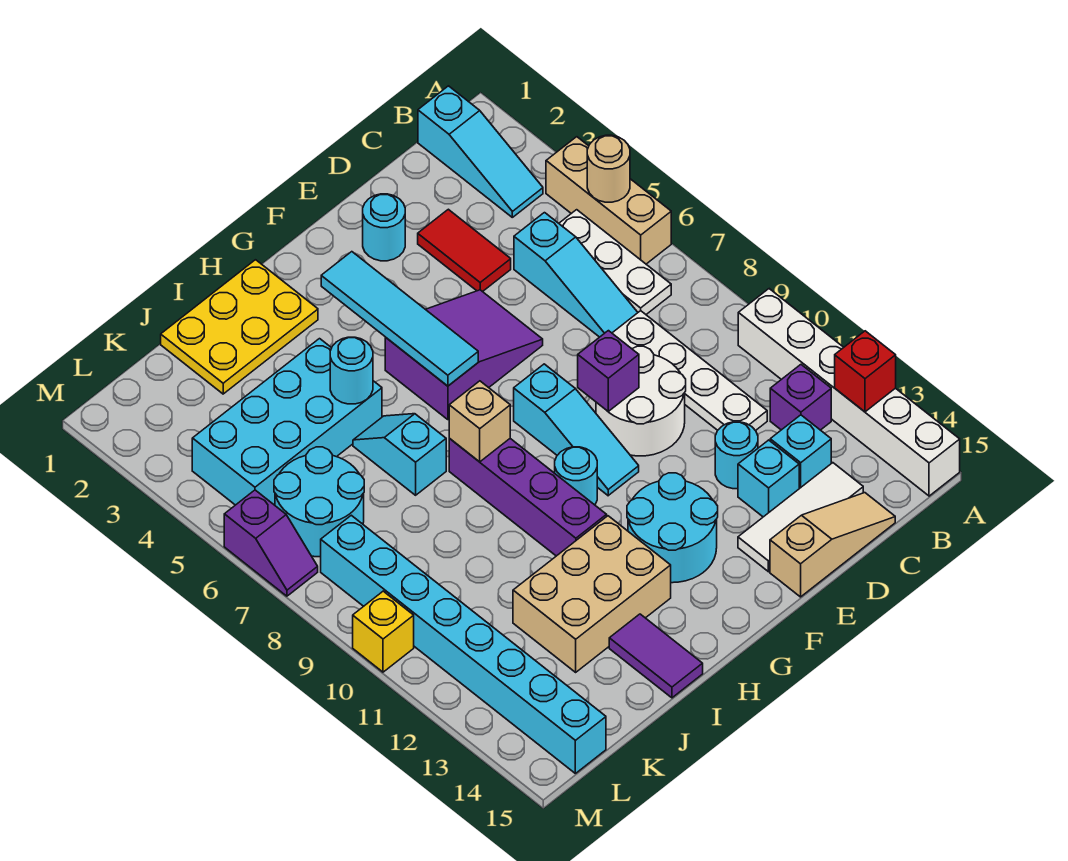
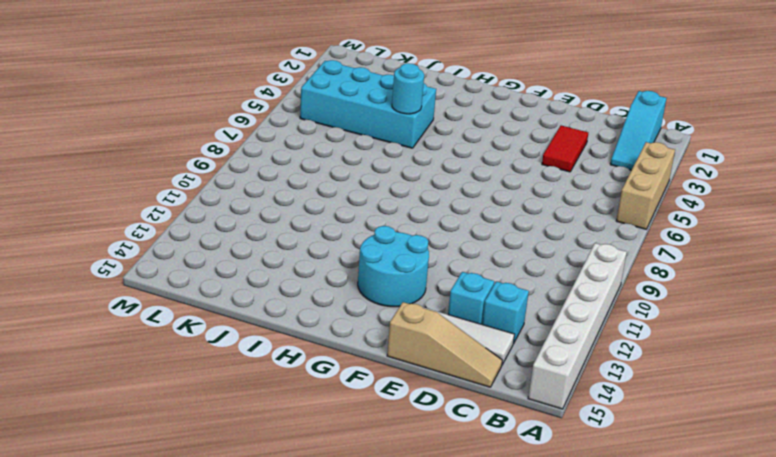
none -> white 1x3 plate [559,210,671,314]
none -> purple 1x1 brick [770,365,831,430]
none -> cyan 1x3 slope [514,213,638,337]
none -> white 1x4 plate [612,311,767,431]

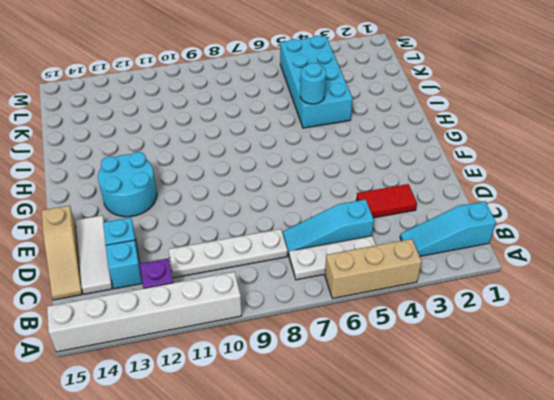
none -> white 2x2 round brick [596,346,686,456]
none -> cyan 1x1 round brick [715,422,758,489]
none -> cyan 1x1 round brick [363,194,405,261]
none -> purple 2x3 slope [385,290,543,420]

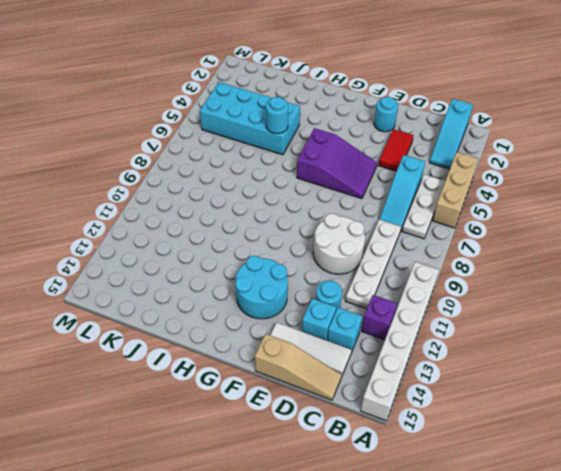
none -> cyan 1x3 slope [514,364,639,496]
none -> cyan 1x1 round brick [555,447,597,505]
none -> yellow 2x3 plate [161,260,318,394]
none -> purple 1x4 brick [449,439,607,556]

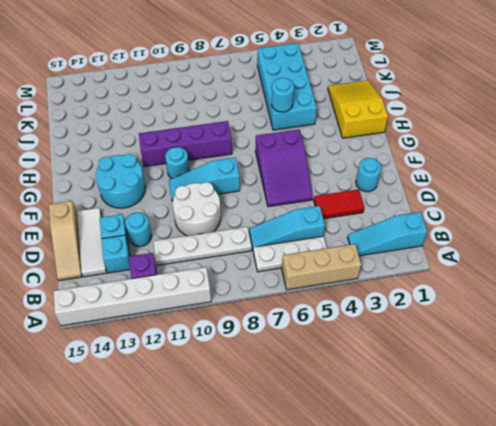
yellow 2x3 slope [328,80,388,138] -> yellow 2x3 plate [161,260,318,394]
none -> tan 2x3 brick [513,516,671,672]
none -> cyan 1x2 slope [353,414,446,495]
none -> purple 1x2 tile [609,614,703,698]
none -> cyan 2x2 round brick [274,447,364,557]

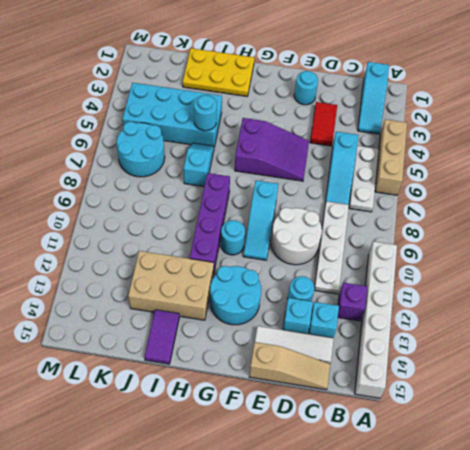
none -> cyan 1x8 brick [321,515,606,773]
none -> purple 1x2 slope [224,490,318,596]
none -> yellow 1x1 brick [353,591,414,672]
none -> tan 1x1 round brick [587,135,630,202]

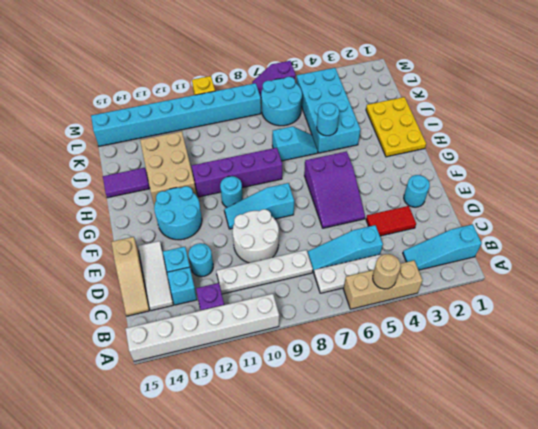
none -> red 1x1 brick [835,331,896,412]
none -> purple 1x1 brick [578,331,639,411]
none -> cyan 1x4 tile [321,252,478,386]
none -> tan 1x1 brick [449,381,510,462]

